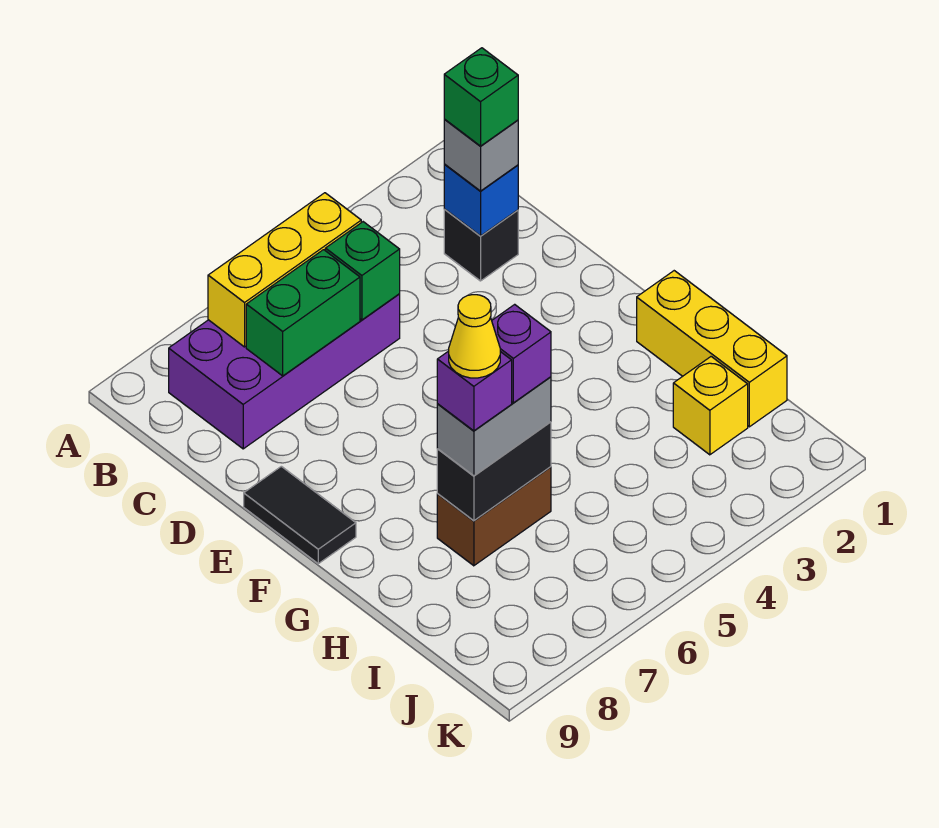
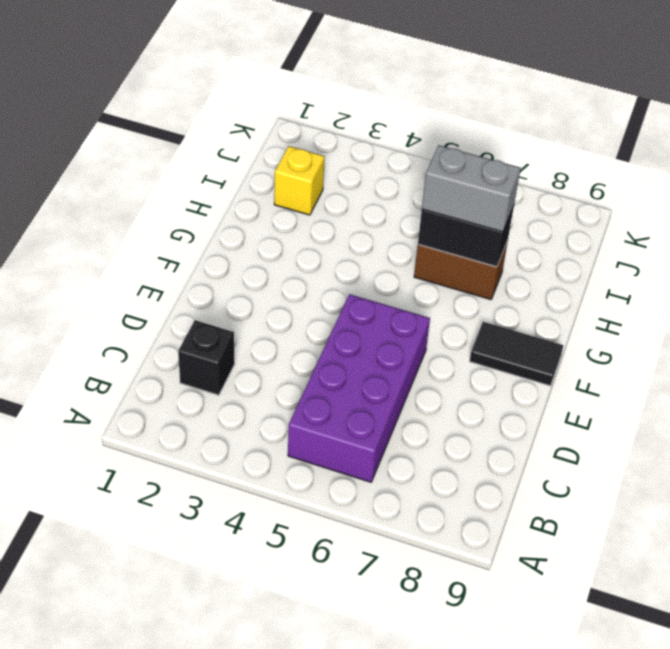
purple 2x4 brick [288,294,430,482] -> purple 2x4 brick turned to [169,294,400,449]
black 1x2 tile [470,322,563,386] -> black 1x2 tile turned to [244,466,356,564]
none -> yellow 1x3 brick [637,271,787,427]
none -> yellow 1x3 brick [208,193,361,347]
none -> blue 1x1 brick [444,164,518,236]

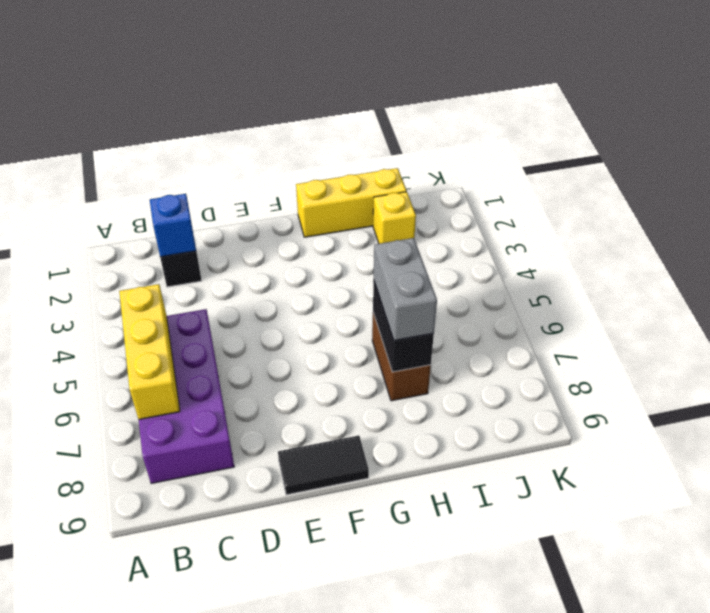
none -> green 1x1 brick [325,222,400,320]
none -> green 1x2 brick [246,250,360,376]
none -> grey 1x1 brick [444,119,518,191]

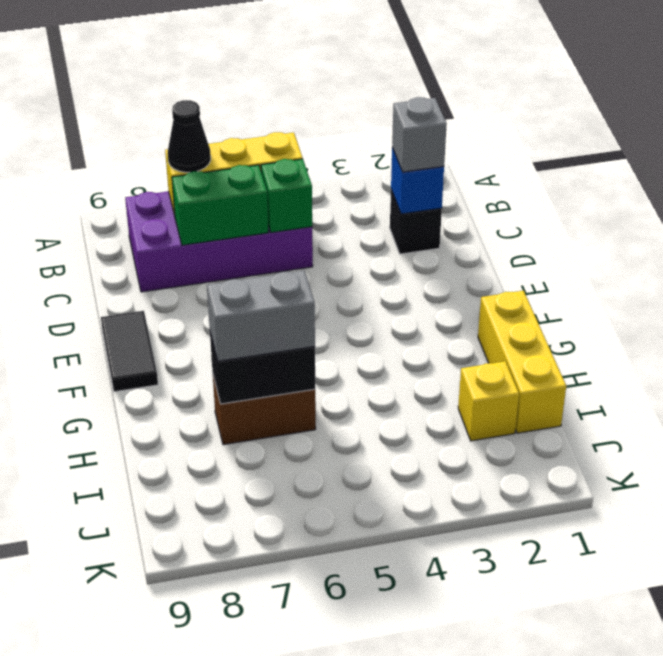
black 1x1 cone [168,100,211,172] -> none
none -> green 1x1 brick [444,48,518,146]
none -> purple 1x1 brick [492,304,551,403]
none -> purple 1x1 brick [437,351,512,431]

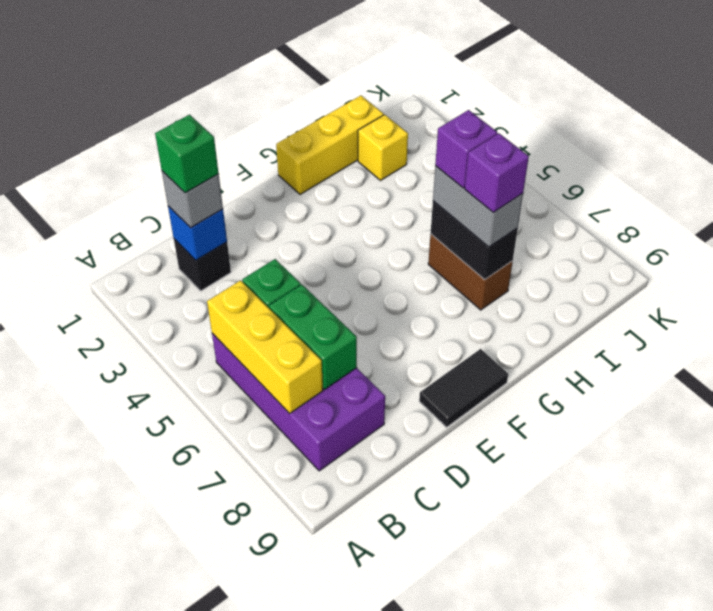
none -> yellow 1x1 cone [449,295,500,378]

